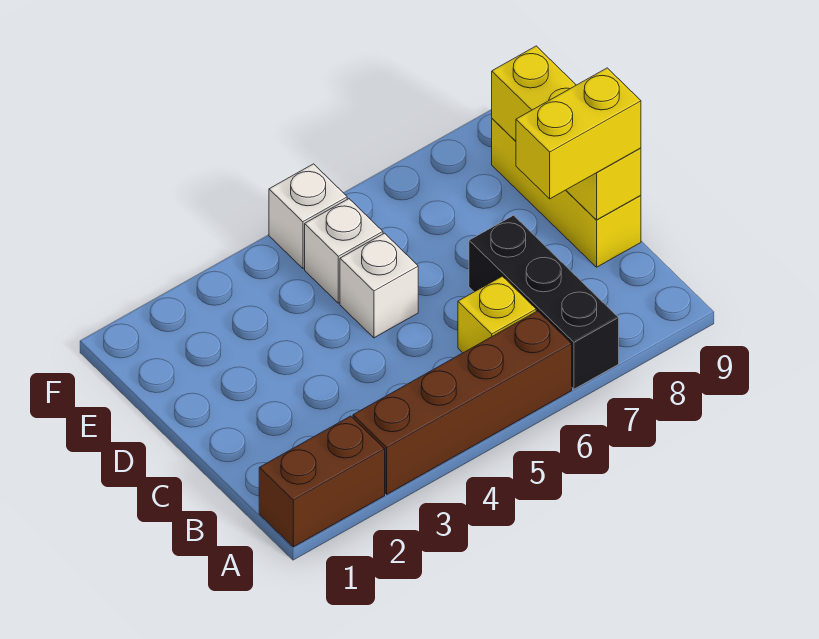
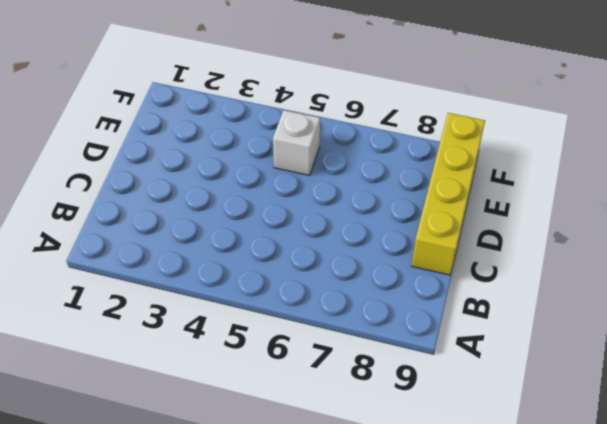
yellow 1x4 brick [411,113,485,275] -> yellow 1x3 brick [492,119,641,267]
none -> brown 1x2 brick [259,416,385,547]
none -> brown 1x4 brick [353,311,572,494]

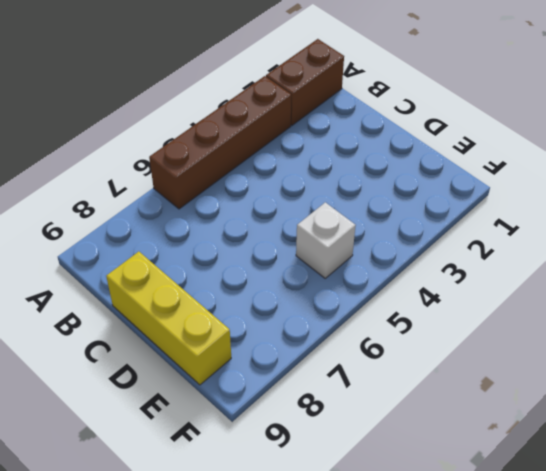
none -> black 1x3 brick [469,215,619,389]
none -> yellow 1x1 brick [458,276,536,353]

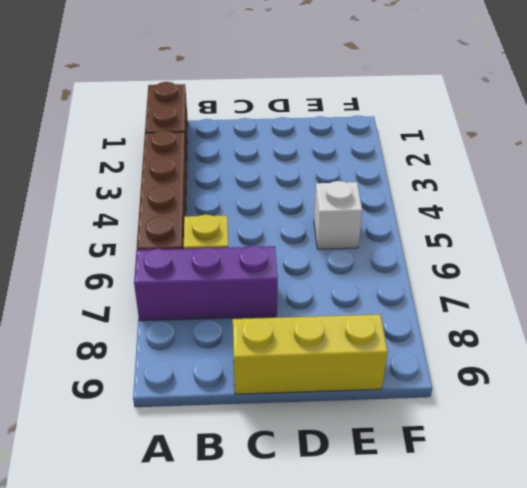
purple 1x3 brick [134,246,278,321] -> black 1x3 brick [469,215,619,389]
none -> white 1x1 brick [340,233,418,338]
none -> white 1x1 brick [269,164,347,268]

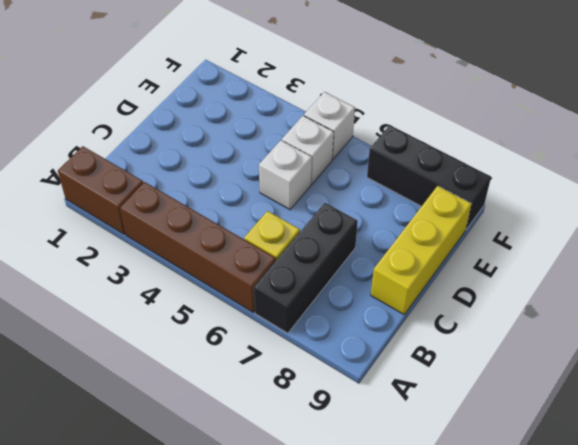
black 1x3 brick [367,125,491,229] -> none
none -> yellow 1x3 brick [492,46,641,220]
none -> yellow 1x2 brick [516,68,641,199]

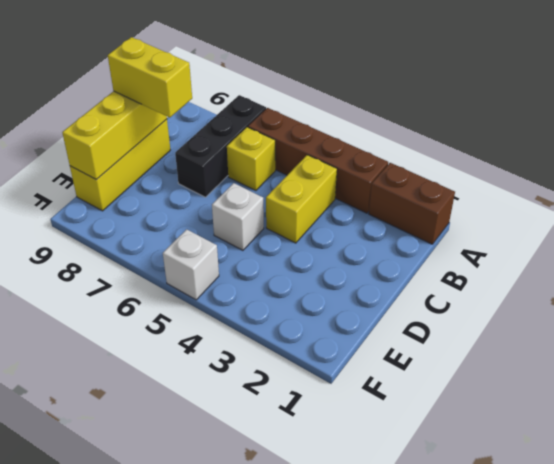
yellow 1x2 brick [266,155,337,243] -> none
none -> white 1x1 brick [305,199,383,303]

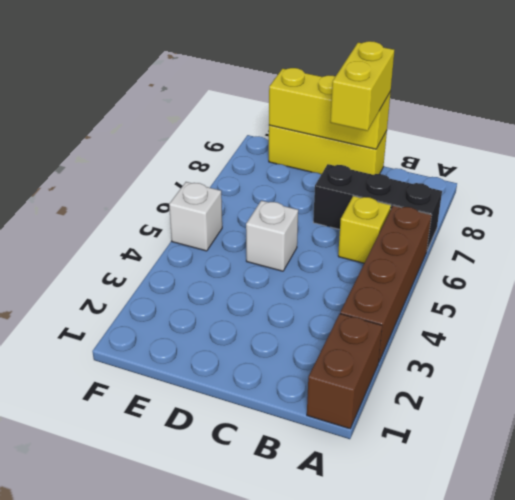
none -> white 1x1 brick [305,199,383,303]

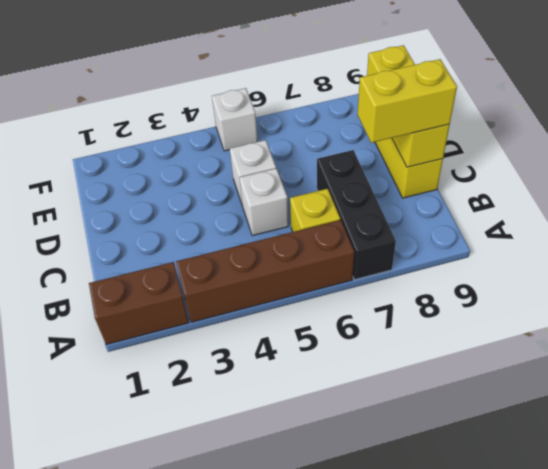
white 1x1 brick [239,168,289,236] -> white 1x1 brick moved to [305,199,383,303]

